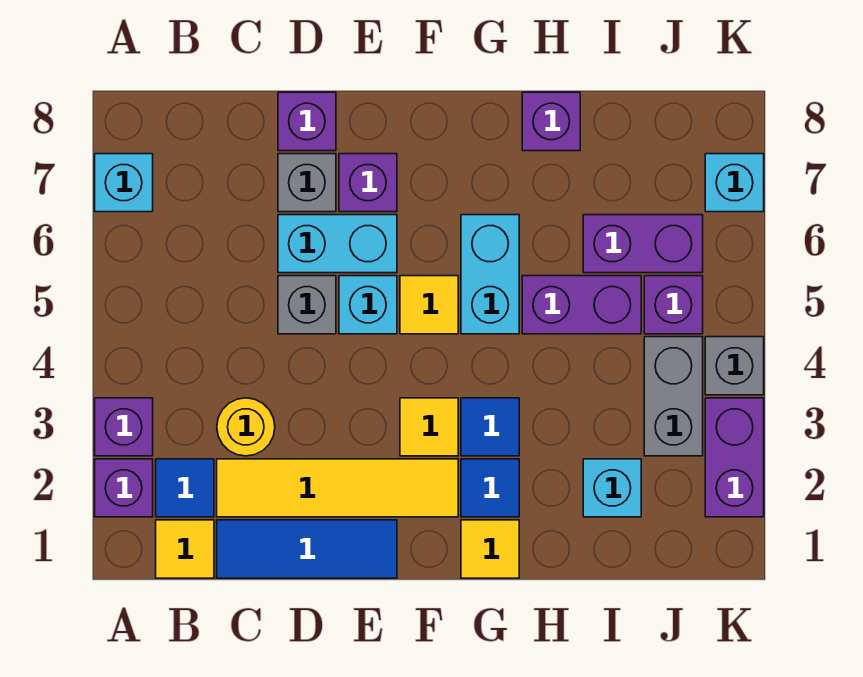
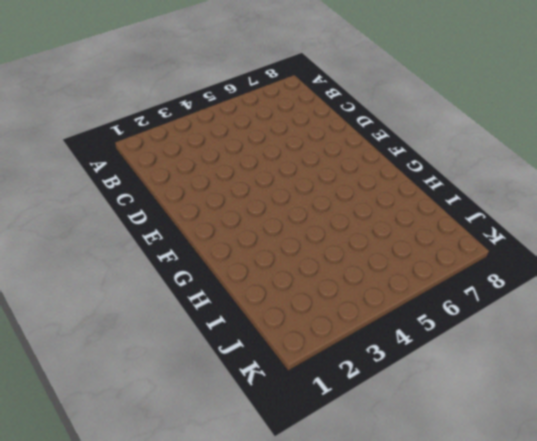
none -> purple 1x1 brick [95,459,153,517]
none -> purple 1x1 brick [95,398,153,456]
none -> cyan 1x1 brick [95,154,153,212]

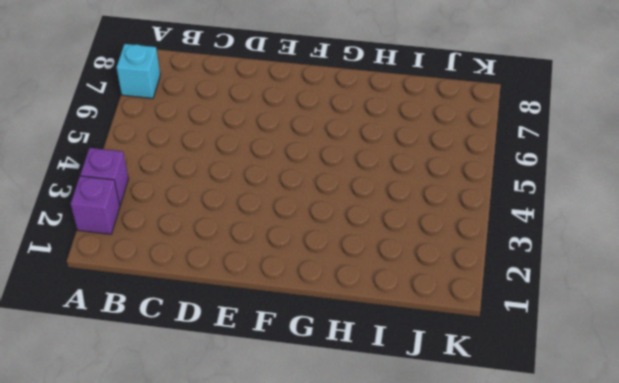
none -> yellow 1x1 tile [156,520,214,578]
none -> blue 1x1 tile [156,459,214,517]
none -> blue 1x3 tile [217,520,397,578]

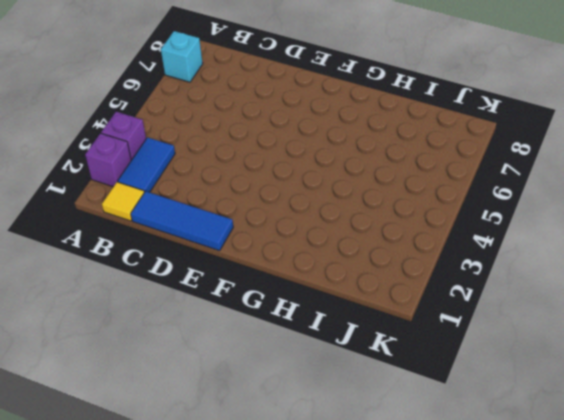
blue 1x2 tile [118,137,175,192] -> blue 1x1 tile [156,459,214,517]
none -> yellow 1x4 tile [217,459,458,517]
none -> yellow 1x1 round brick [217,398,275,456]
none -> grey 1x1 brick [278,276,336,334]

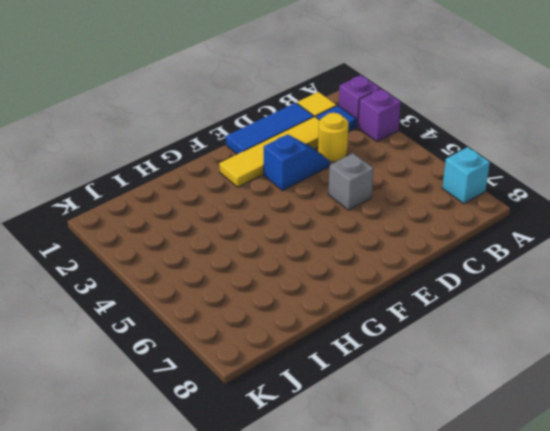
blue 1x2 slope [264,134,330,191] -> none
none -> cyan 1x2 brick [278,215,397,273]
none -> grey 1x1 brick [278,154,336,212]
none -> purple 1x1 brick [278,92,336,151]

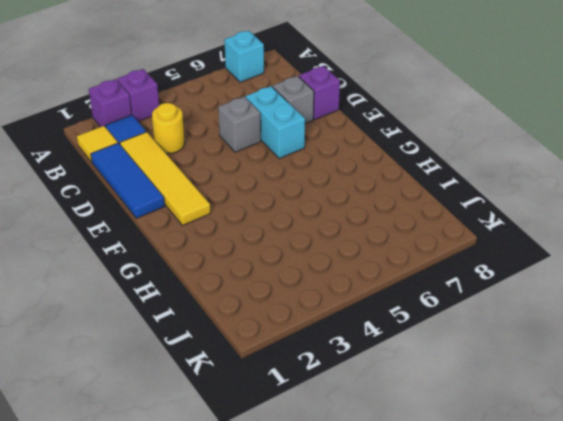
none -> cyan 1x1 brick [339,276,397,334]
none -> purple 1x1 brick [339,154,397,212]
none -> yellow 1x1 tile [400,398,458,456]

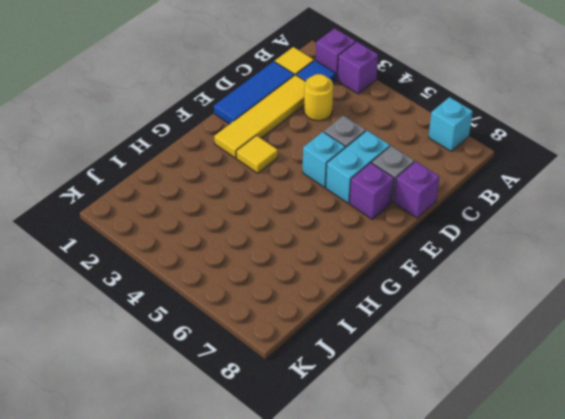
none -> yellow 1x1 tile [400,276,458,334]
none -> yellow 1x1 tile [461,520,519,578]
none -> blue 1x1 tile [461,459,519,517]

